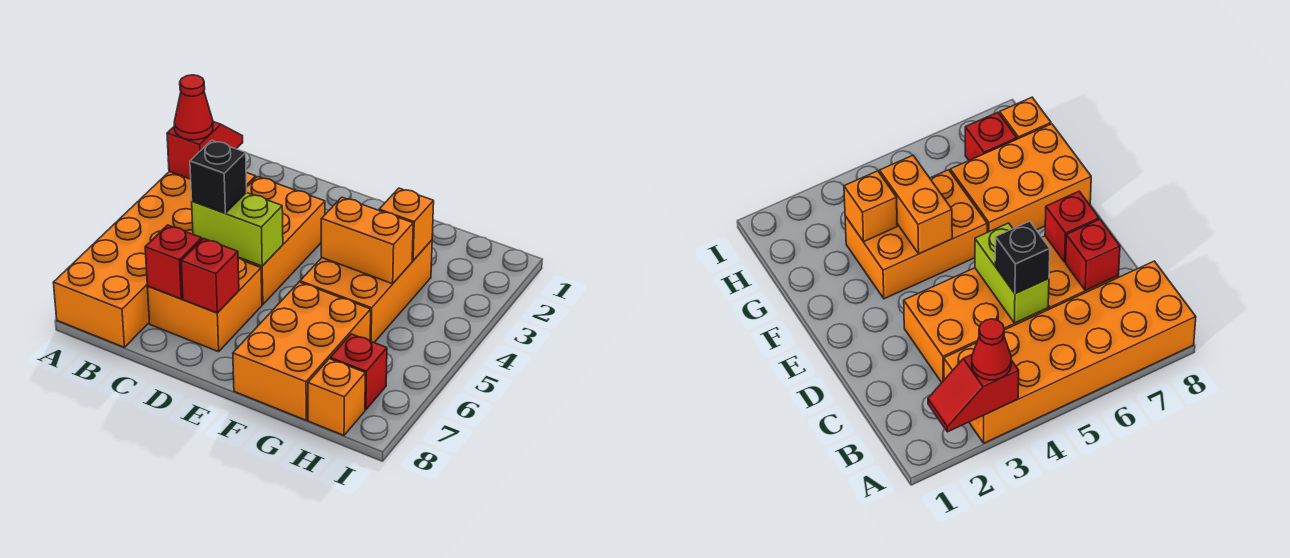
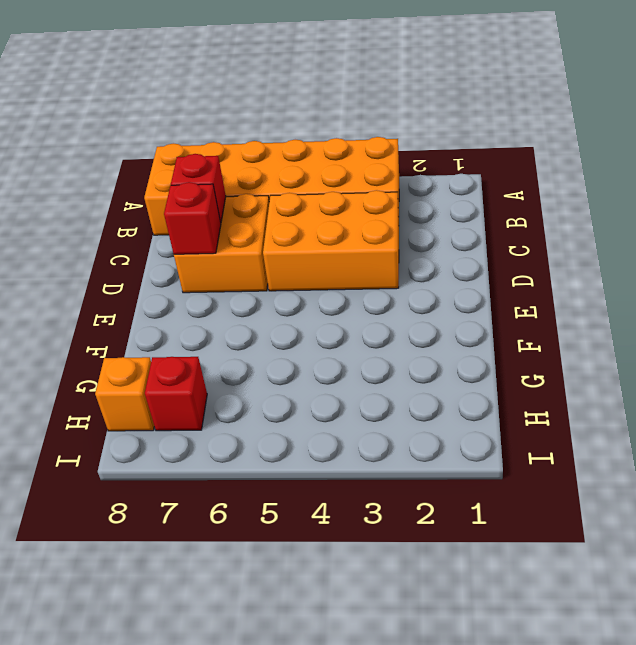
none -> orange 2x3 brick [300,240,432,342]
none -> orange 2x3 brick [233,282,371,420]
none -> red 1x2 slope [167,122,243,179]

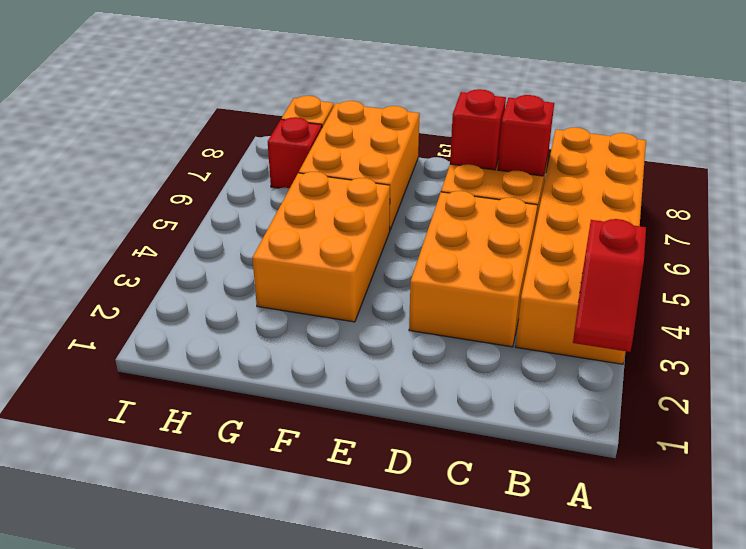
none -> lime 1x2 brick [192,193,283,266]
none -> orange 1x2 brick [321,197,413,284]
none -> orange 1x1 brick [379,188,434,261]

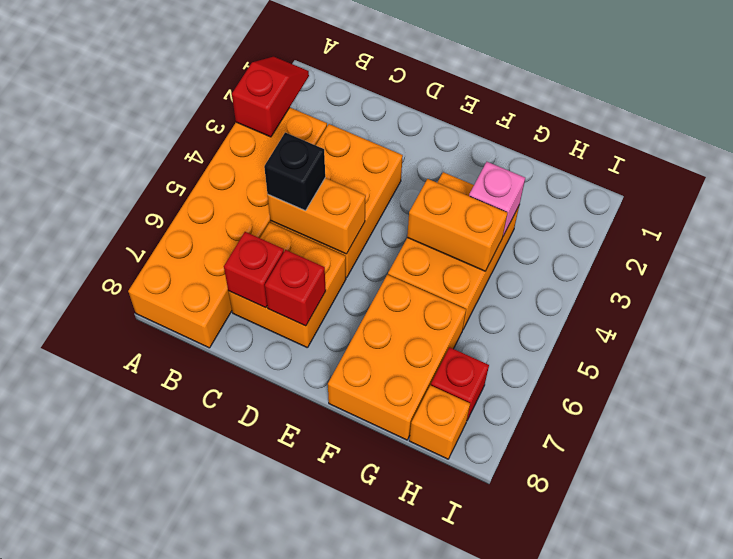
orange 1x2 brick [268,178,366,254] -> lime 1x2 brick [192,193,283,266]
pink 1x1 brick [469,162,525,236] -> orange 1x1 brick [379,188,434,261]
none -> red 1x1 cone [174,75,213,140]

